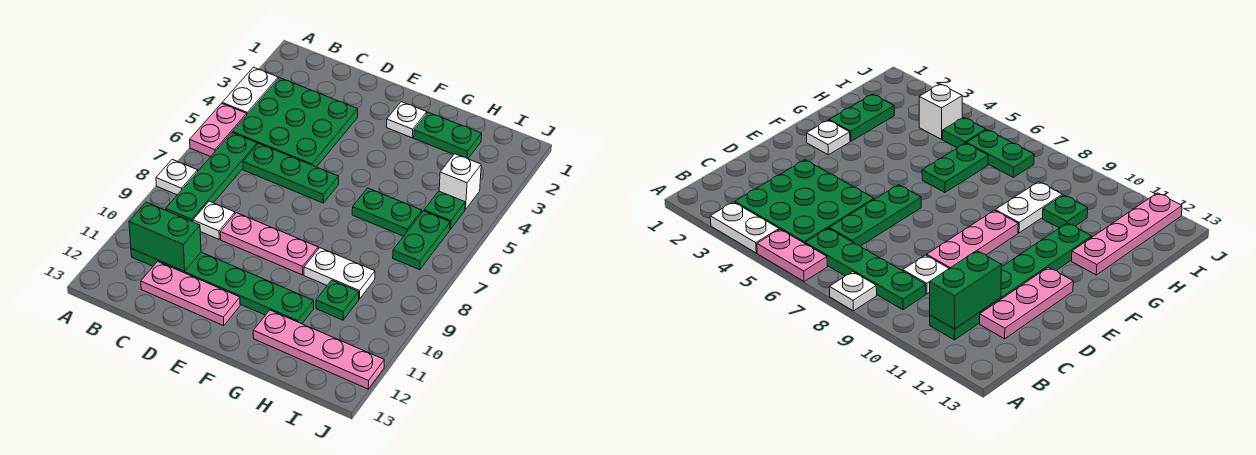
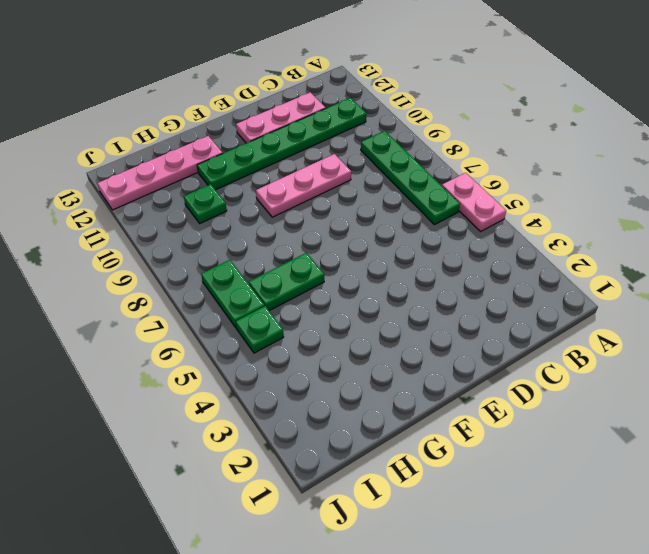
none -> white 1x2 plate [222,67,278,114]
none -> white 1x1 plate [156,159,198,195]
none -> green 3x3 plate [233,78,358,167]

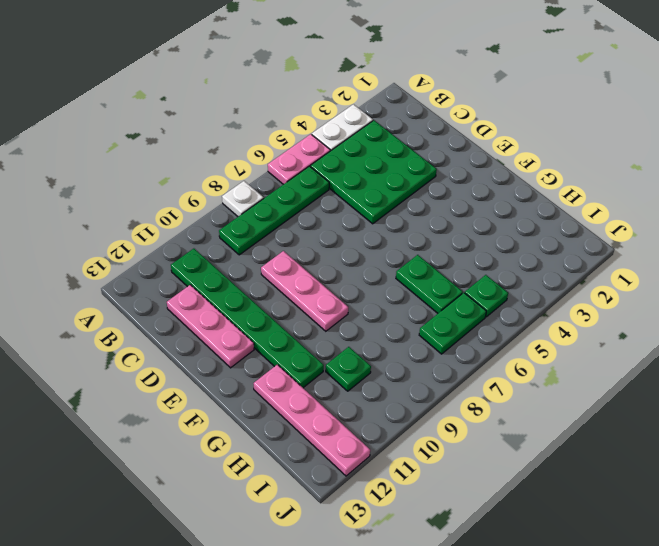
none -> green 1x3 plate [243,144,339,203]
none -> white 1x1 plate [193,201,235,239]
none -> white 1x1 plate [387,102,427,138]

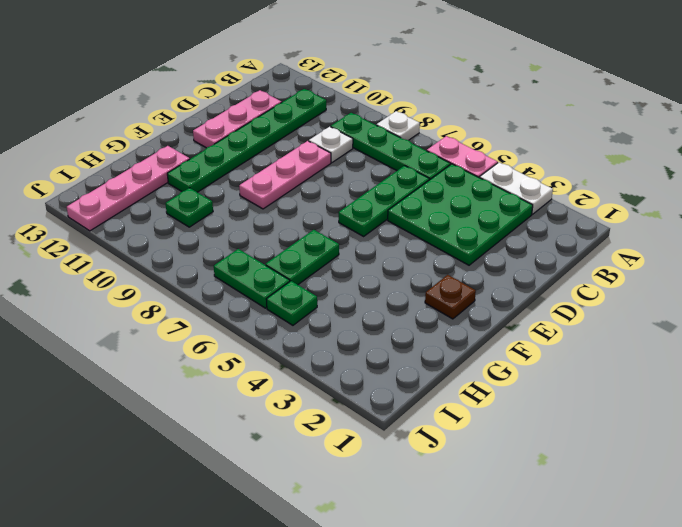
brown 1x1 plate [425,275,476,319] -> white 1x1 plate [387,102,427,138]
none -> green 1x2 plate [414,112,482,159]
none -> white 1x2 plate [304,248,375,299]
none -> white 1x1 brick [439,154,481,209]

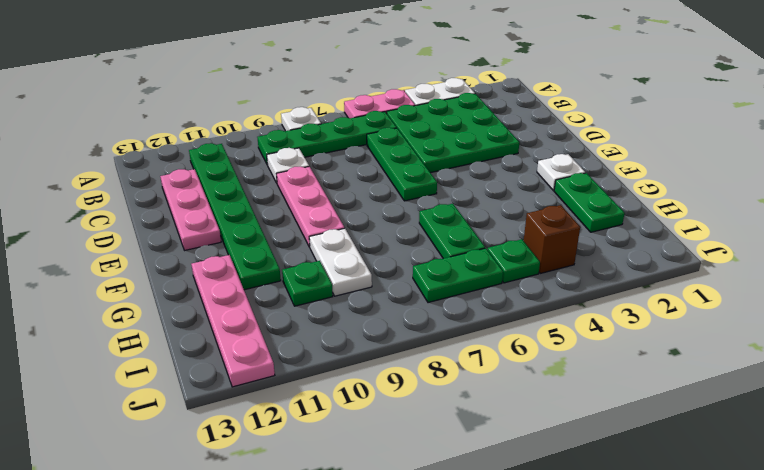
brown 1x1 brick [524,205,580,273] -> white 1x1 brick [439,154,481,209]
none -> green 1x2 brick [129,202,201,271]

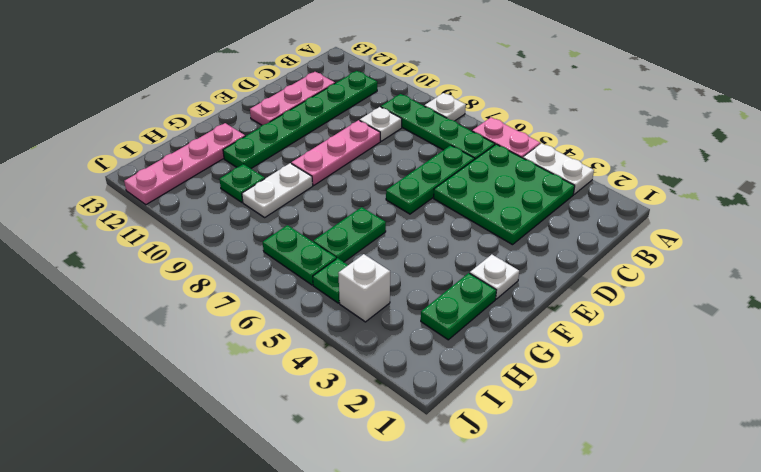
none -> green 1x2 brick [129,202,201,271]

